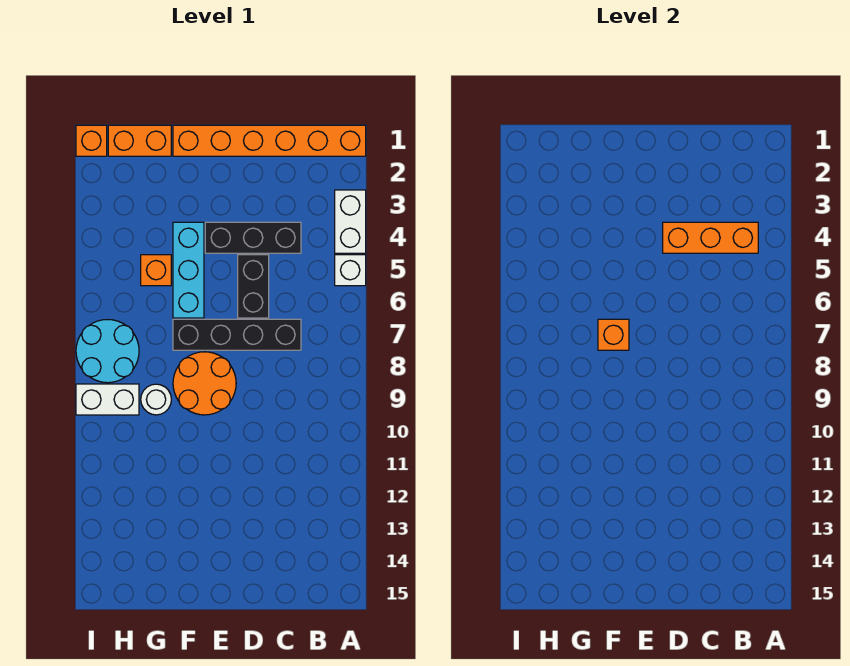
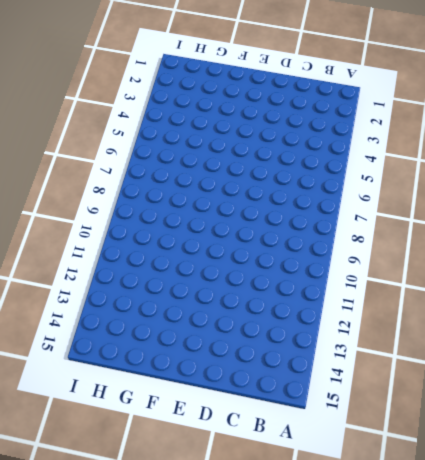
none -> orange 1x6 brick [173,125,366,156]
none -> white 1x2 brick [335,190,366,253]
none -> white 1x1 brick [335,255,366,286]

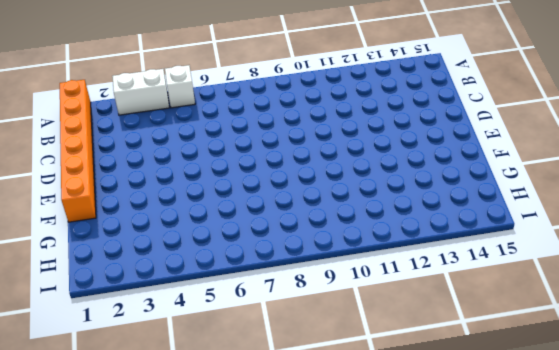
none -> black 1x3 brick [205,222,301,253]
none -> black 1x4 brick [173,319,301,350]
none -> black 1x2 brick [238,255,269,318]

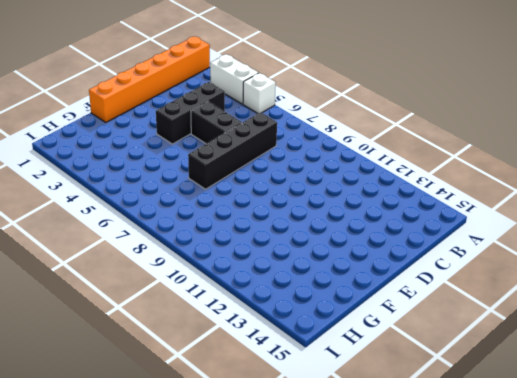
none -> orange 2x2 round brick [173,352,236,415]
none -> cyan 1x3 brick [173,222,204,318]
none -> orange 1x2 brick [108,125,171,156]

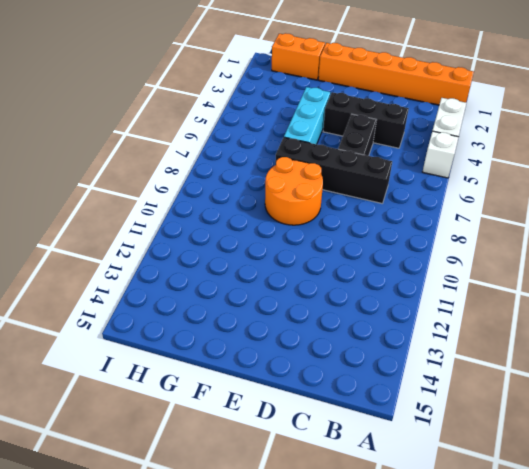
none -> orange 1x1 brick [141,255,171,286]
none -> white 1x1 round brick [141,384,171,415]
none -> cyan 2x2 round brick [76,319,139,383]

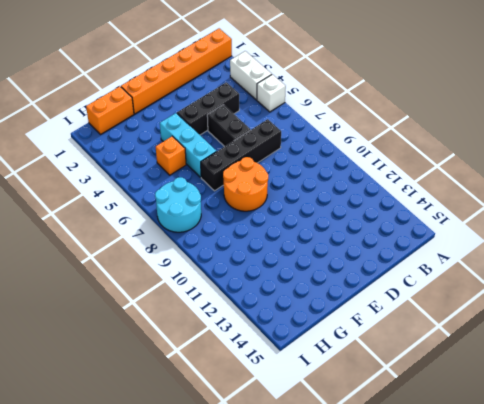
none -> white 1x1 round brick [141,384,171,415]
none -> white 1x2 brick [76,384,139,415]
none -> orange 1x1 brick [76,125,107,156]

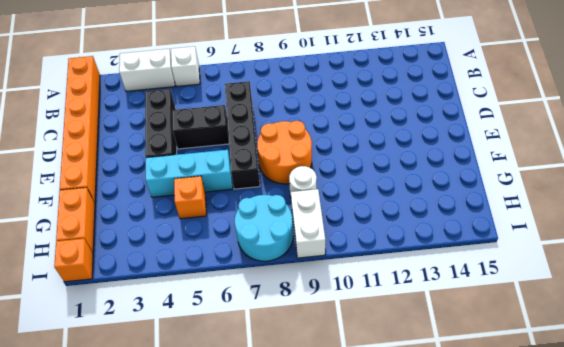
none -> orange 1x3 brick [663,222,758,253]
none -> orange 1x1 brick [598,319,629,350]

